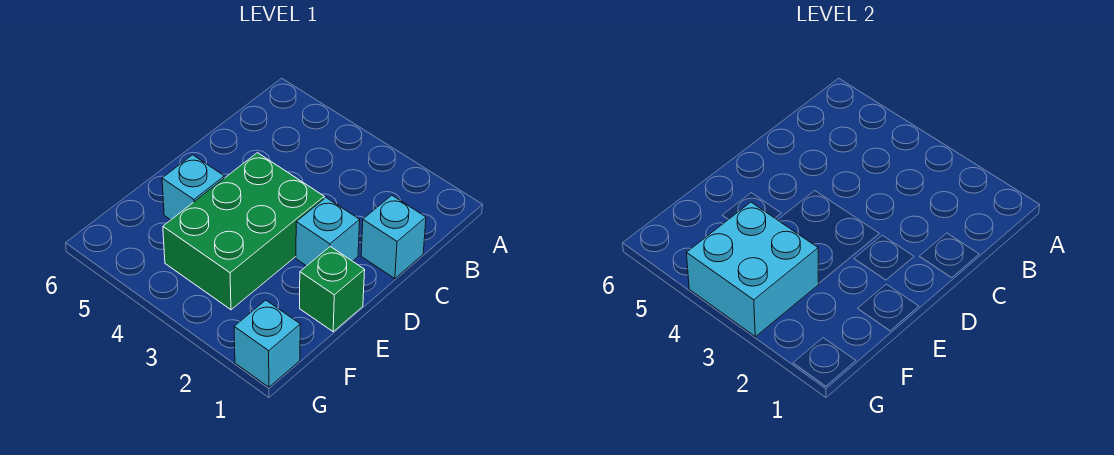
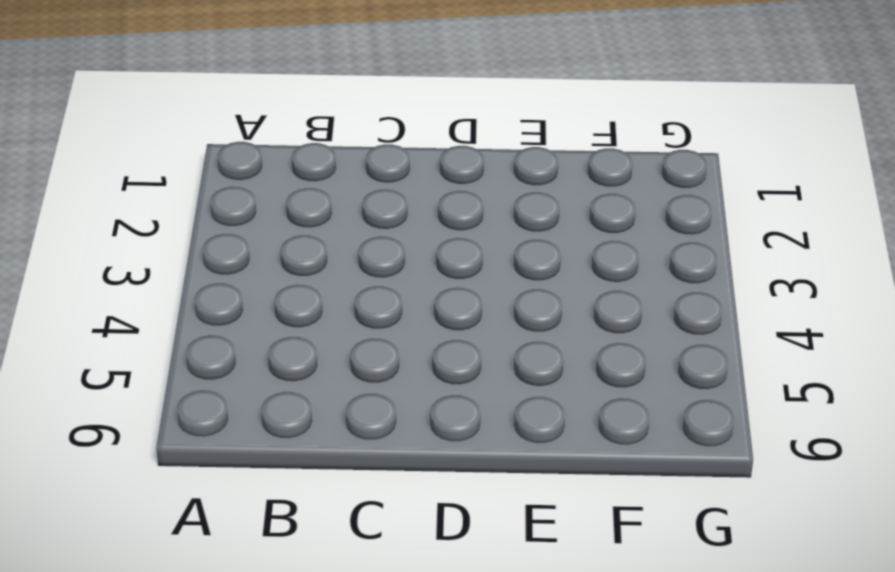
none -> cyan 1x1 brick [361,195,426,279]
none -> cyan 1x1 brick [296,198,360,266]

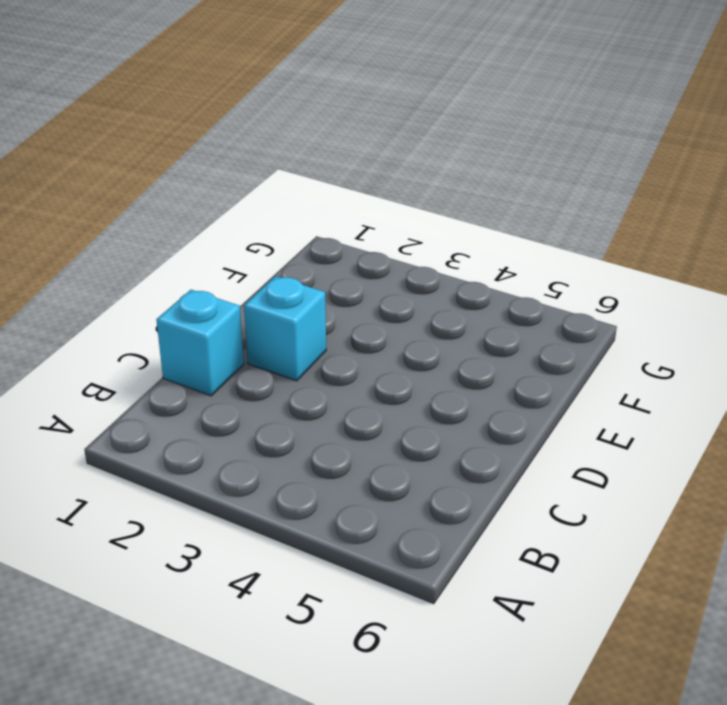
none -> green 2x3 brick [163,153,324,310]
none -> green 1x1 brick [300,247,365,332]

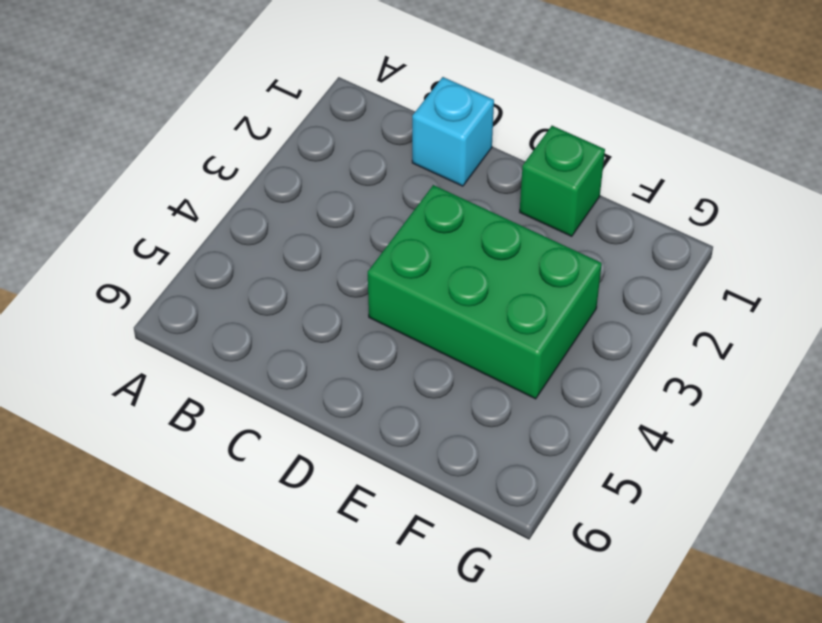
none -> cyan 1x1 brick [296,198,360,266]
none -> cyan 1x1 brick [162,155,224,220]

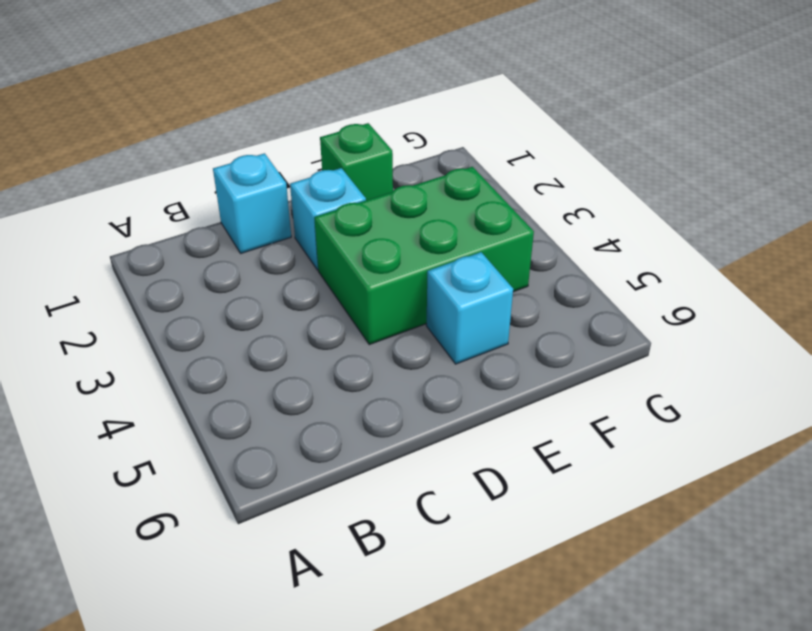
none -> cyan 1x1 brick [234,300,300,387]
none -> cyan 2x2 brick [687,202,819,337]

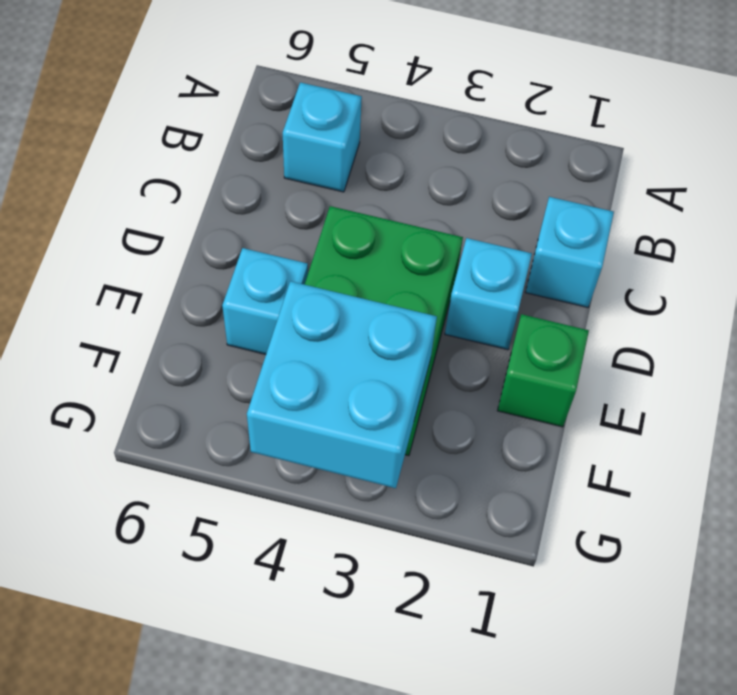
cyan 1x1 brick [283,82,362,192] -> cyan 1x1 brick moved to [234,300,300,387]

